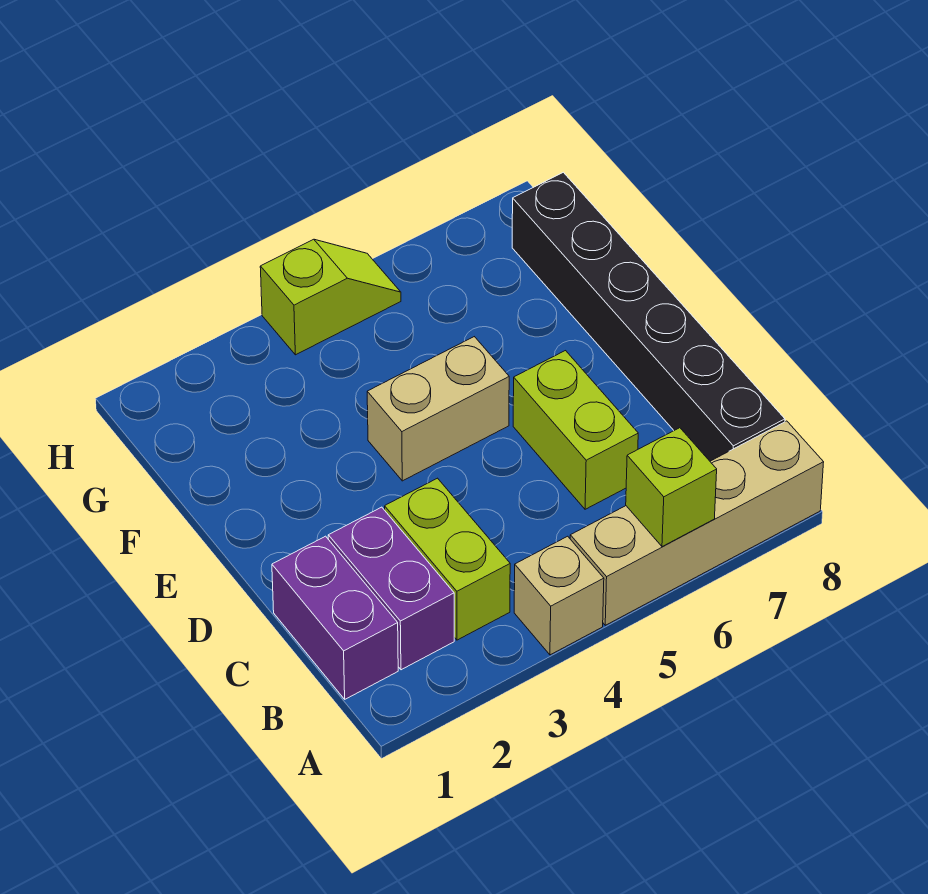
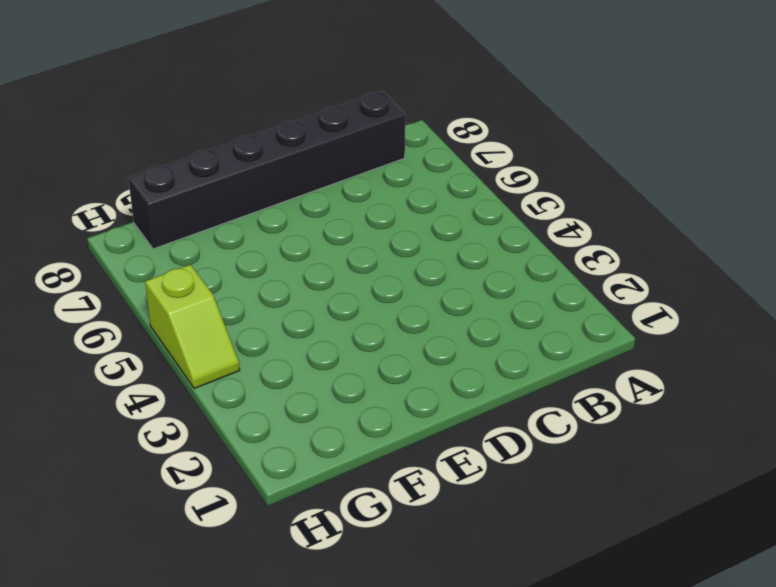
lime 1x2 slope [145,265,240,388] -> lime 1x2 slope turned to [260,239,401,355]
none -> tan 1x1 brick [514,536,604,655]
none -> tan 1x4 brick [570,421,824,625]

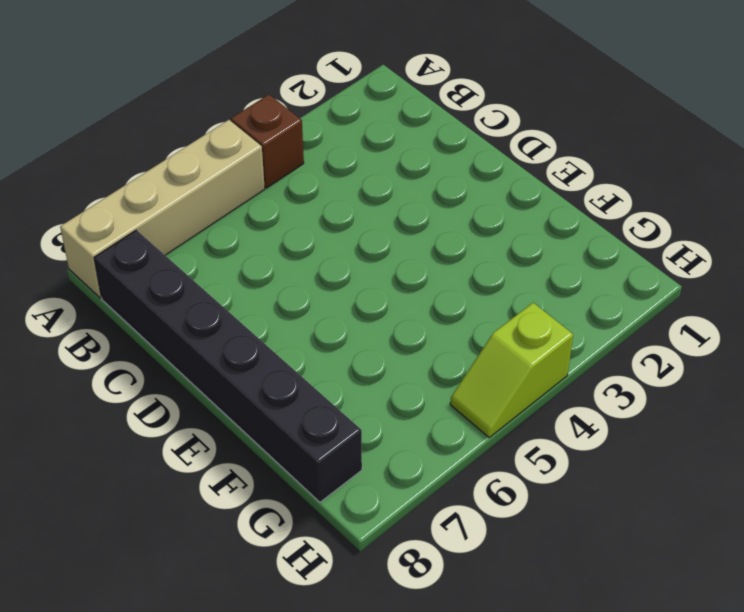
brown 1x1 brick [231,95,304,188] -> tan 1x1 brick [514,536,604,655]
none -> purple 1x2 brick [272,536,398,699]
none -> purple 1x2 brick [328,507,454,670]

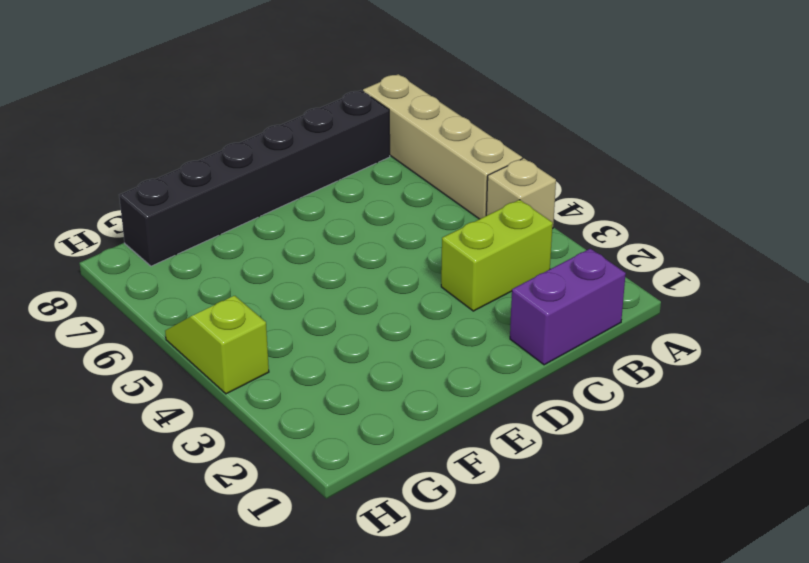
none -> purple 1x2 brick [328,507,454,670]
none -> lime 1x2 brick [513,351,638,509]

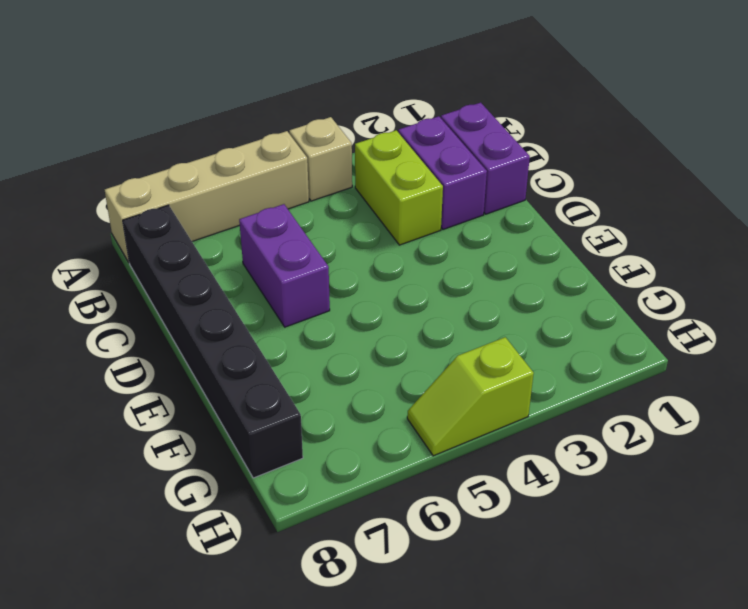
purple 1x2 brick [239,204,330,327] -> lime 1x2 brick [513,351,638,509]
none -> tan 1x2 brick [367,337,509,481]
none -> lime 1x1 brick [626,428,717,547]

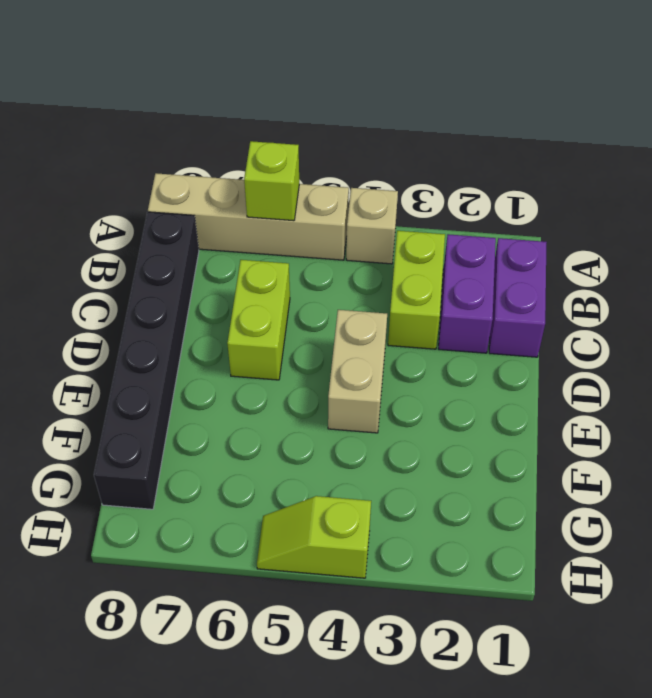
tan 1x2 brick [328,310,387,433] -> tan 1x2 brick turned to [367,337,509,481]

